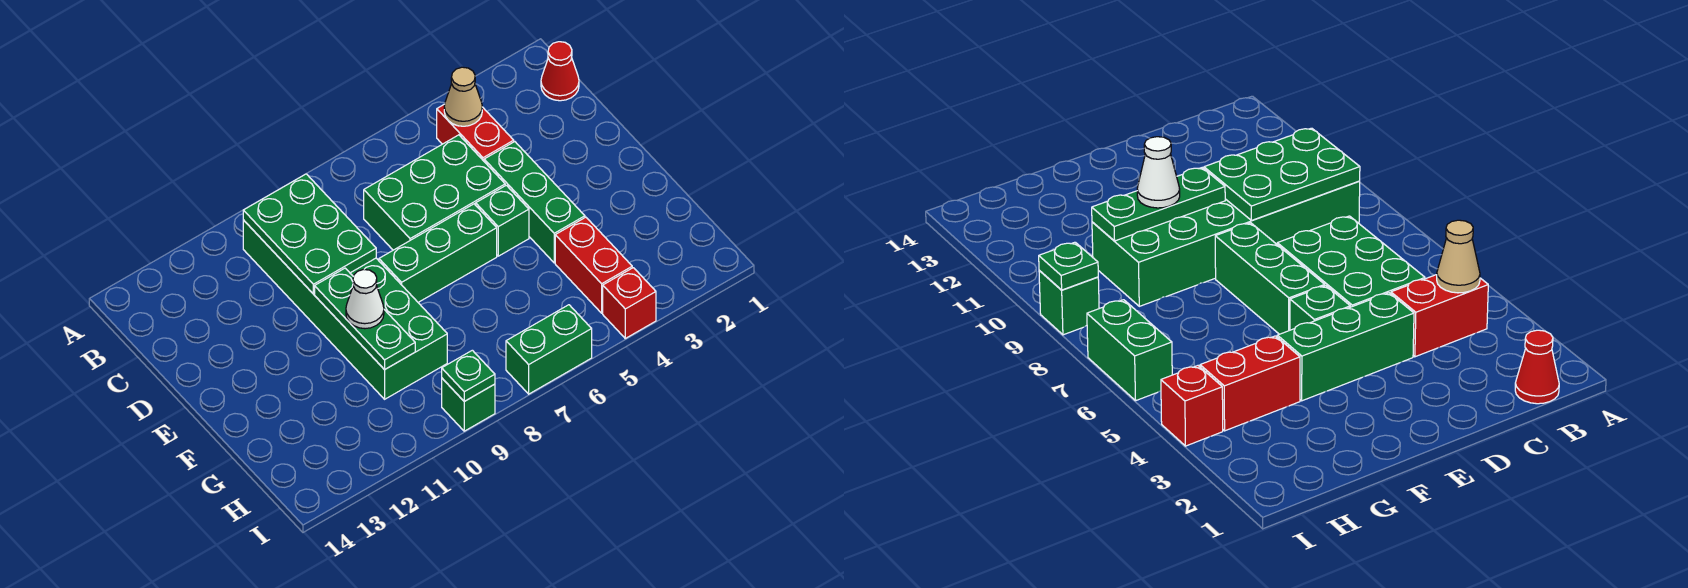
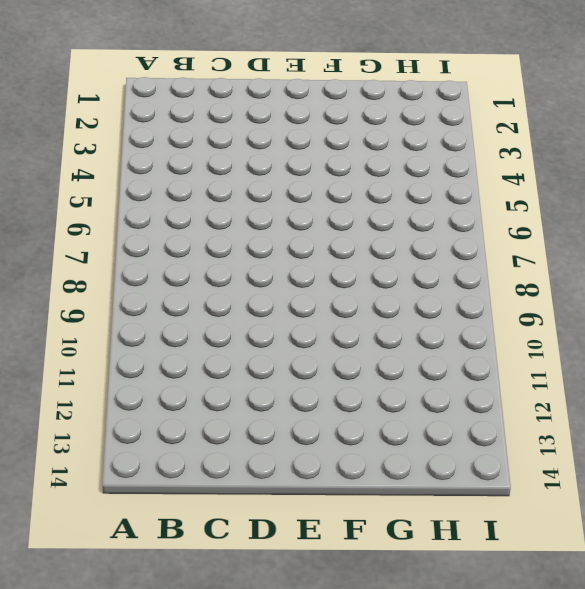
none -> red 1x1 cone [541,42,579,101]
none -> red 1x2 brick [437,104,514,161]
none -> green 2x6 brick [243,220,447,399]

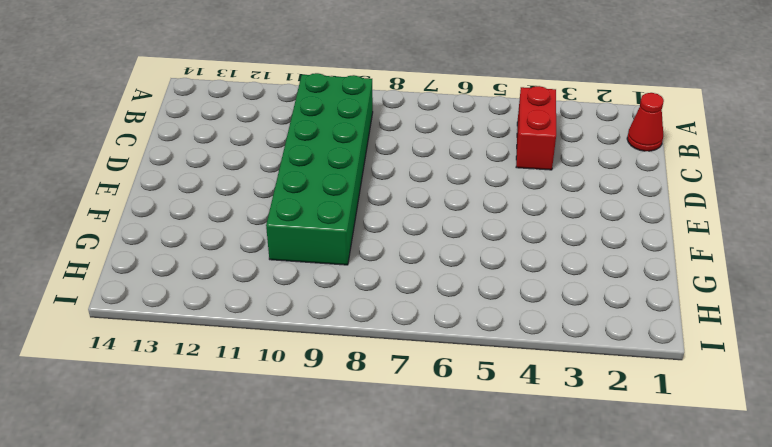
none -> green 2x3 brick [364,135,505,250]
none -> green 1x3 brick [484,142,585,263]
none -> green 1x1 brick [476,185,529,256]

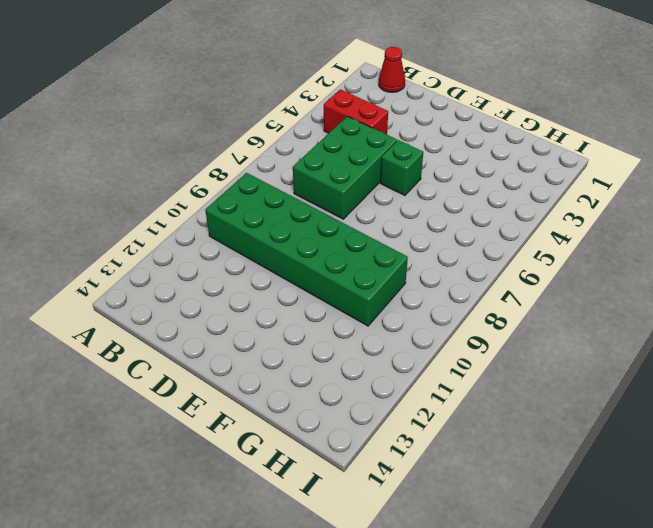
none -> green 1x3 brick [484,142,585,263]
none -> green 1x3 brick [379,204,497,302]
none -> red 1x2 brick [555,217,632,313]

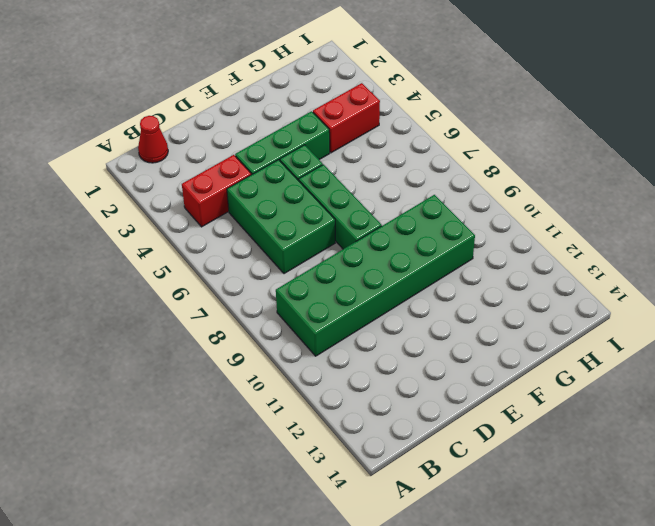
none -> red 1x1 brick [603,268,656,338]
none -> green 1x2 brick [506,305,592,394]
none -> green 1x1 brick [442,378,495,431]

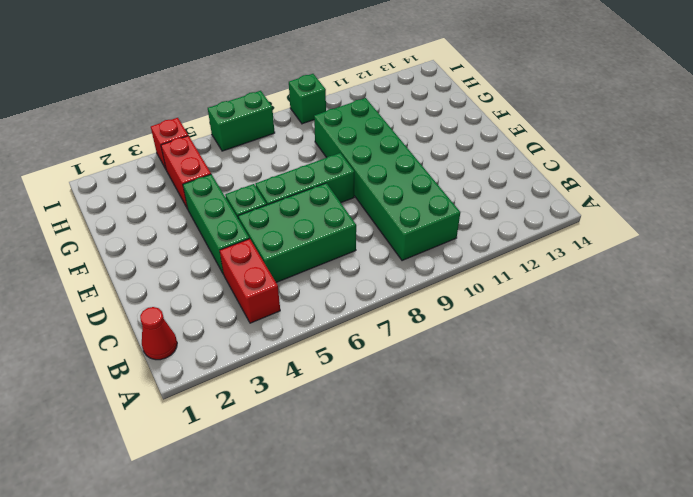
none -> tan 1x1 cone [444,67,482,126]
none -> green 2x3 plate [243,174,376,294]
none -> green 1x3 plate [315,268,415,370]

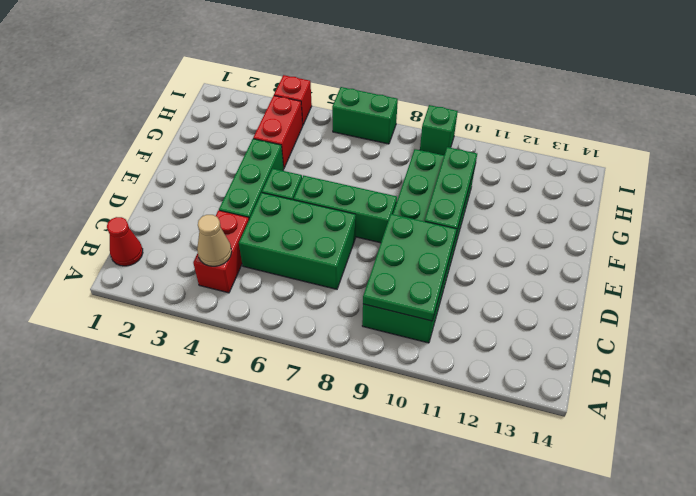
none -> green 1x1 plate [442,350,495,401]
none -> white 1x1 cone [346,269,384,329]

